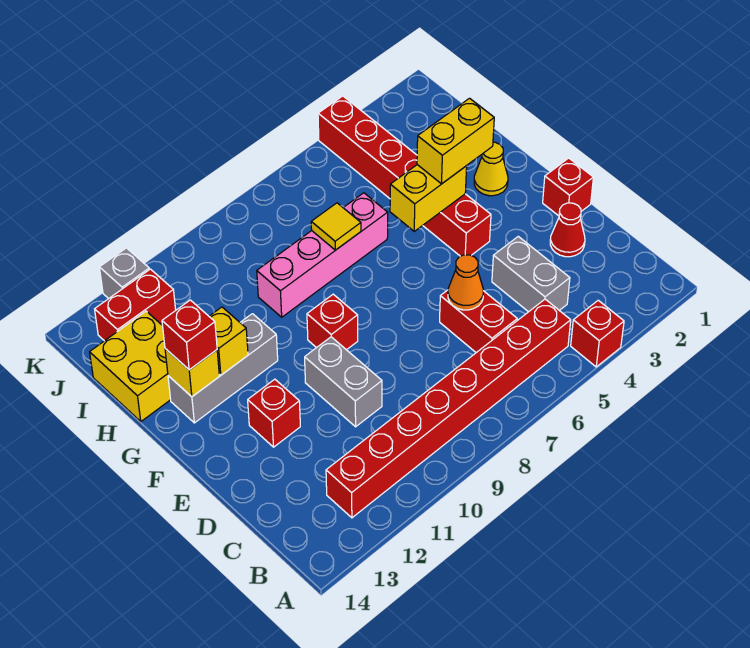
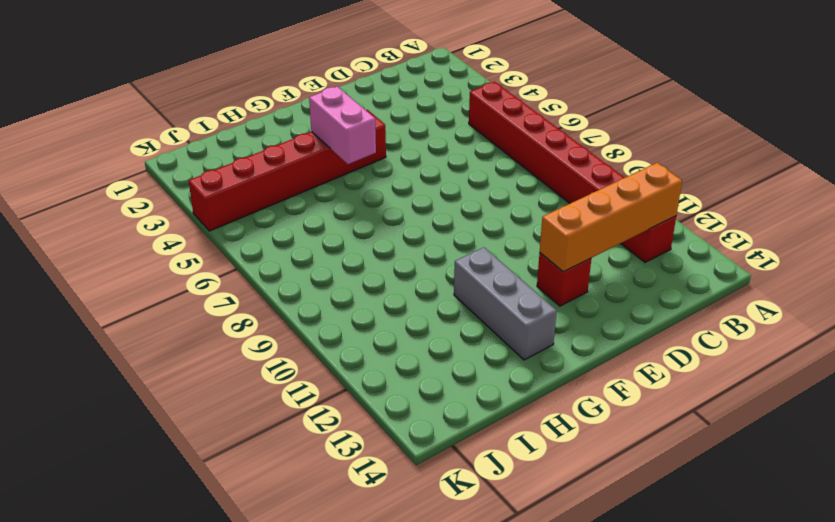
orange 1x4 brick [540,163,682,272] -> none
pink 1x2 brick [309,87,376,164] -> yellow 1x2 brick [390,165,467,231]
none -> red 1x1 brick [571,300,624,367]
none -> grey 1x2 brick [492,236,570,312]
none -> red 1x2 brick [440,290,517,353]

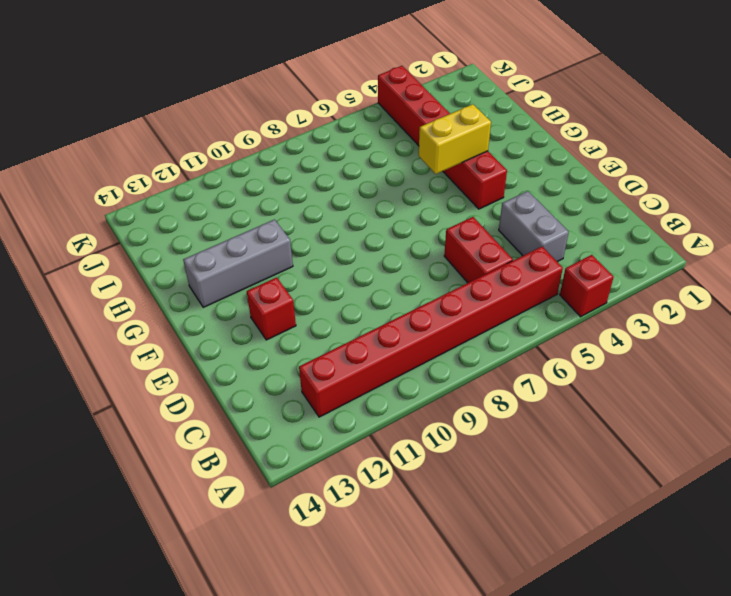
none -> red 1x1 cone [550,203,585,257]
none -> grey 1x2 brick [305,337,382,427]
none -> red 1x1 brick [543,158,593,216]

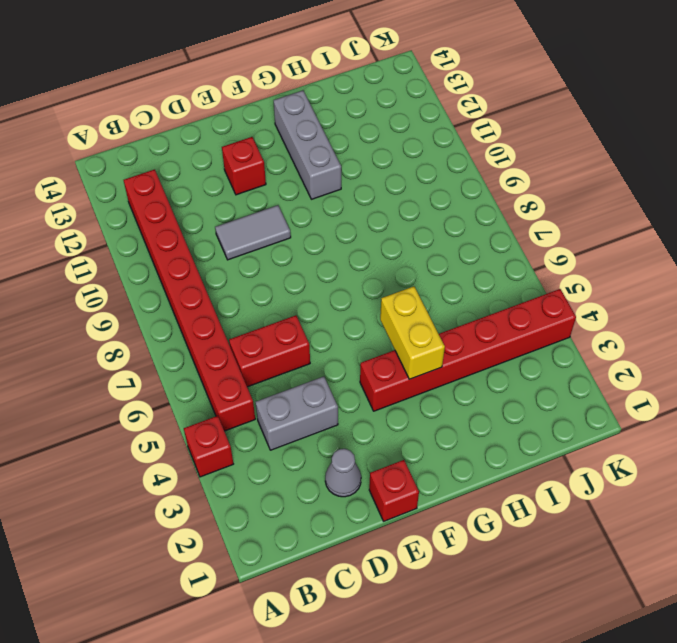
grey 1x1 cone [325,449,361,497] -> red 1x1 cone [550,203,585,257]
grey 1x2 tile [215,205,291,260] -> grey 1x2 brick [305,337,382,427]
none -> red 1x1 brick [307,294,358,350]
none -> yellow 1x1 cone [474,142,508,196]
none -> pink 1x4 brick [257,193,388,317]

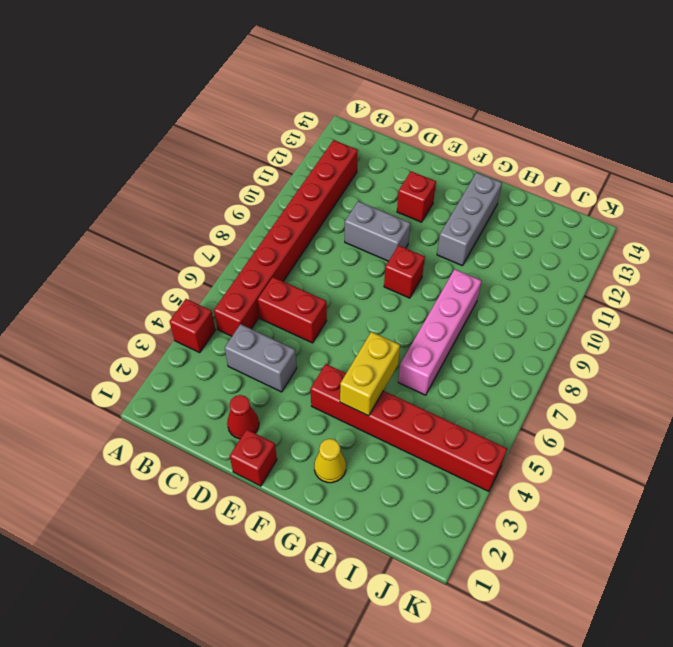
none -> yellow 2x2 brick [90,311,171,422]
none -> red 1x2 brick [95,269,176,341]
none -> grey 1x1 brick [99,248,149,299]

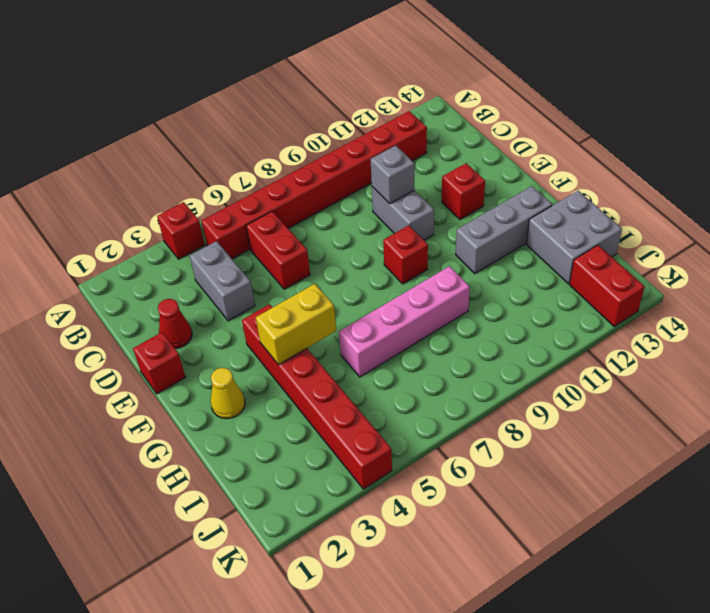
grey 1x1 brick [371,145,415,204] -> grey 1x1 brick moved to [99,248,149,299]
grey 2x2 brick [526,191,622,284] -> yellow 2x2 brick [90,311,171,422]
red 1x2 brick [570,245,644,326] -> red 1x2 brick turned to [95,269,176,341]
none -> orange 1x1 cone [448,255,483,310]
none -> yellow 1x1 brick [209,307,248,375]
none -> yellow 1x1 brick [165,349,219,397]

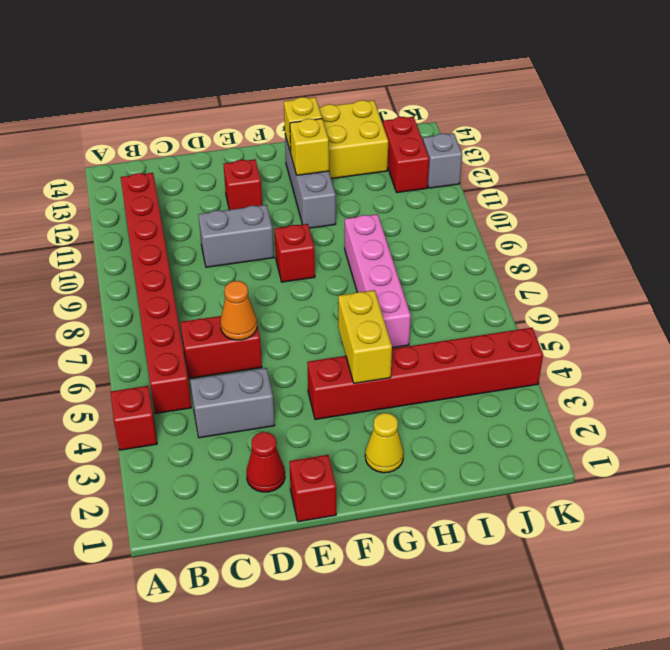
none -> yellow 1x1 tile [311,203,361,250]
none -> yellow 1x2 brick [417,98,494,184]
none -> red 1x1 brick [162,300,217,370]

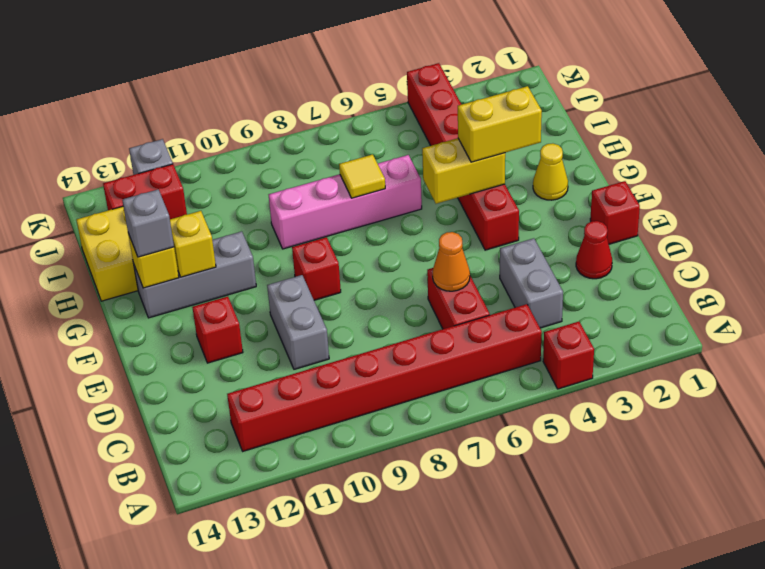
grey 1x1 brick [122,189,174,257] -> red 1x1 brick [162,300,217,370]

